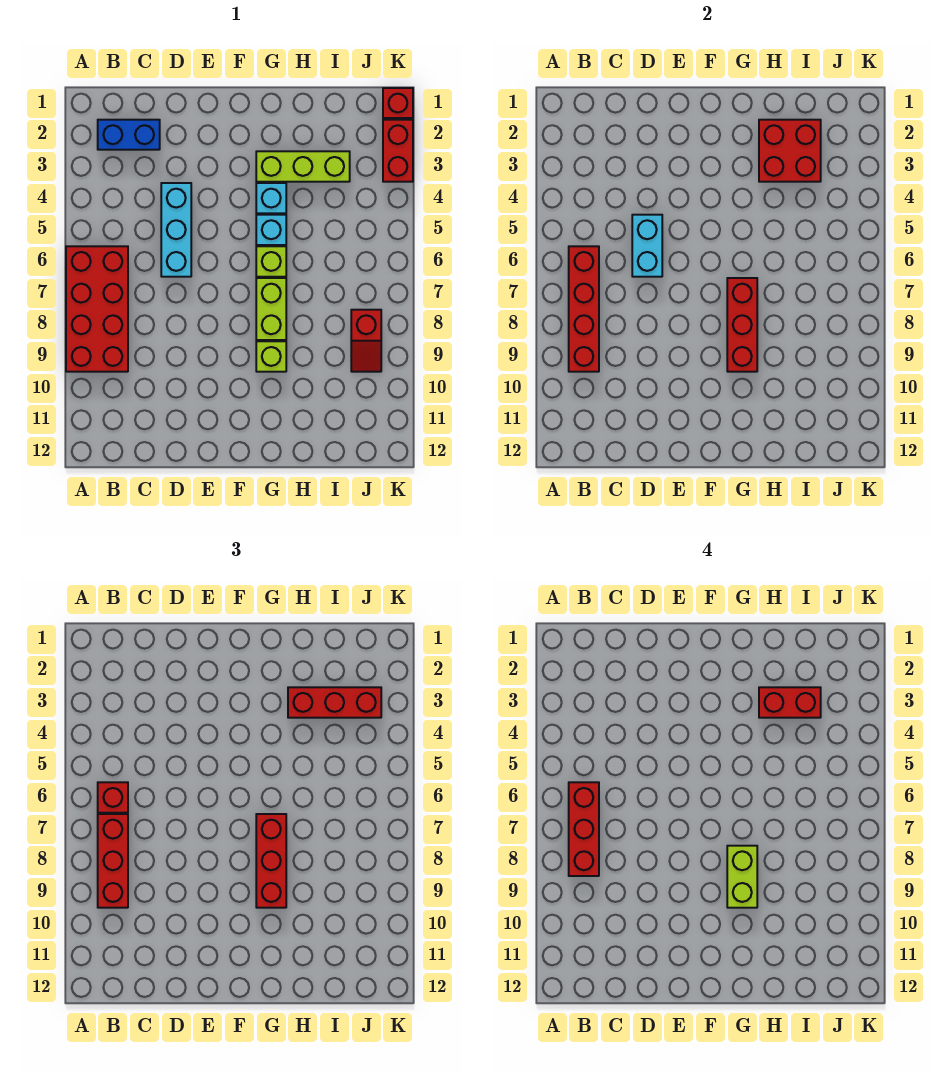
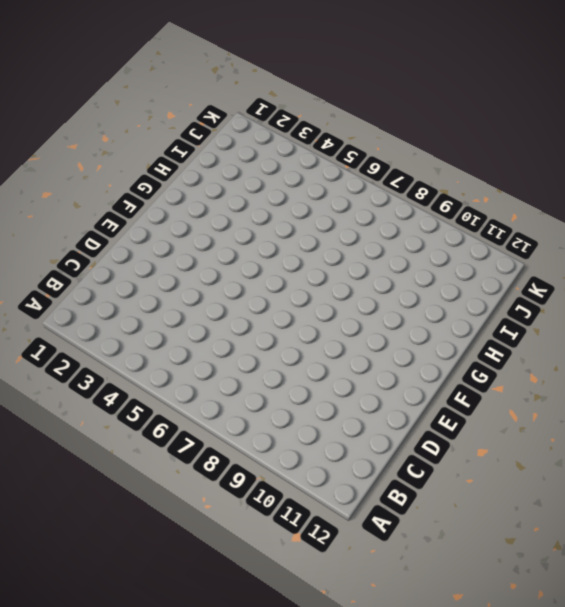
none -> red 2x4 brick [66,246,128,372]
none -> blue 1x2 brick [98,120,160,150]
none -> cyan 1x3 brick [161,183,191,277]

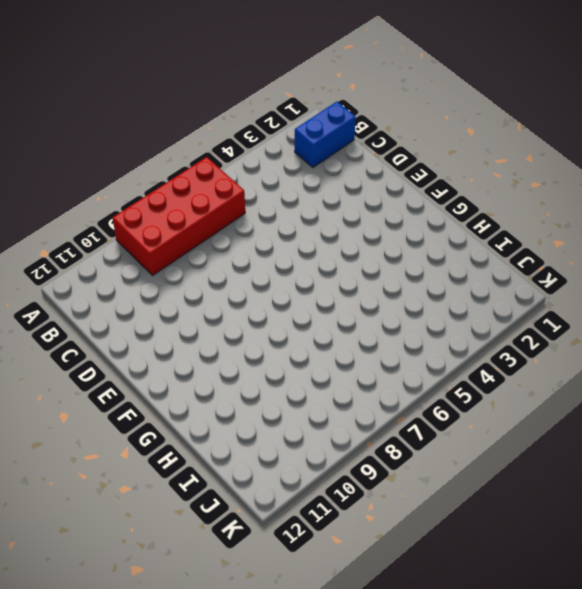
blue 1x2 brick [295,102,356,167] -> blue 1x2 brick turned to [98,120,160,150]
none -> cyan 1x3 brick [161,183,191,277]
none -> lime 1x3 brick [256,151,350,182]
none -> cyan 1x1 brick [256,183,286,213]

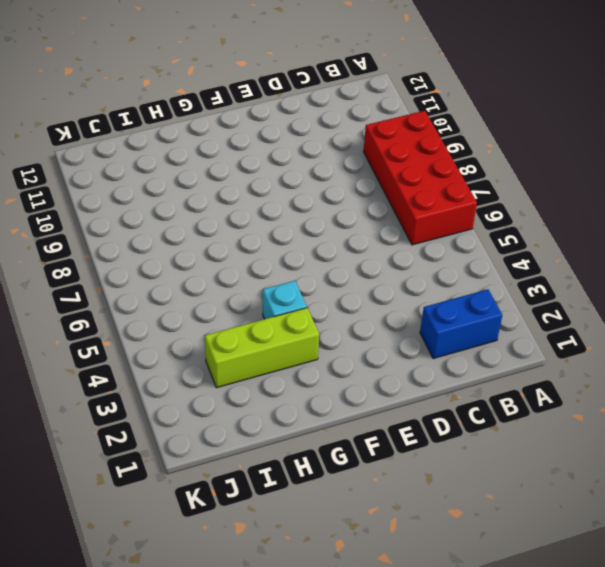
none -> cyan 1x3 brick [161,183,191,277]
none -> cyan 1x1 brick [256,215,286,245]
none -> lime 1x1 brick [256,246,286,277]

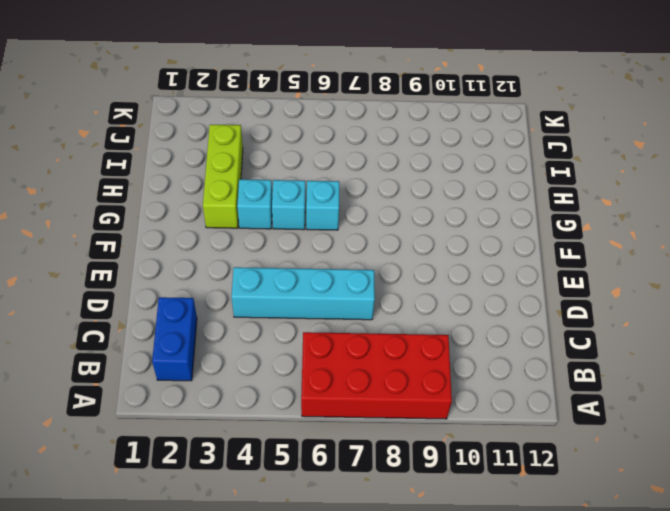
cyan 1x4 brick [232,267,375,320] -> cyan 1x3 brick [161,183,191,277]
cyan 1x1 brick [306,181,339,230] -> lime 1x1 brick [256,246,286,277]
none -> lime 1x2 brick [256,278,286,340]
none -> lime 1x1 brick [256,341,286,372]
none -> red 1x2 slope [351,310,381,372]

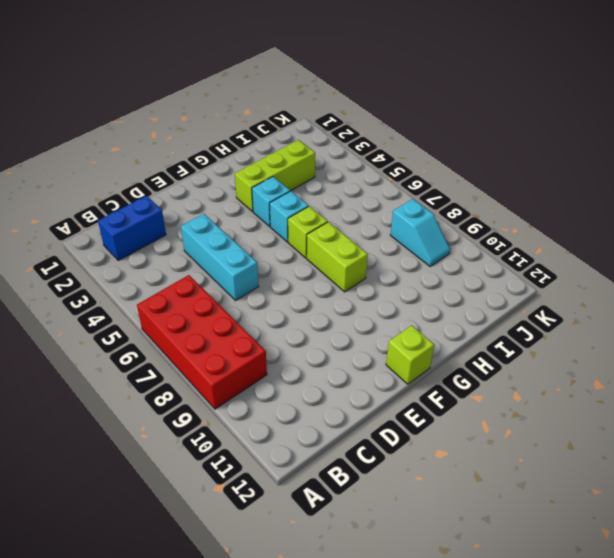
lime 1x1 brick [386,325,434,384] -> lime 1x1 brick moved to [256,341,286,372]
cyan 1x2 slope [390,199,450,266] -> red 1x2 slope [351,310,381,372]
none -> red 1x1 brick [383,88,413,118]
none -> red 1x2 brick [383,120,413,182]
none -> red 1x4 brick [569,246,599,372]

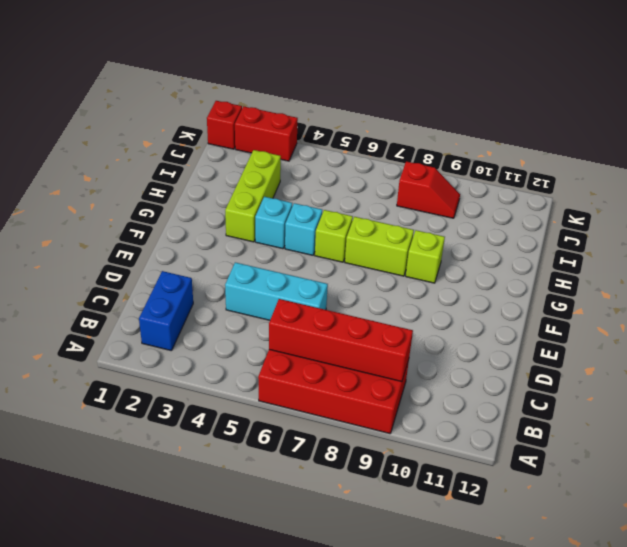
none -> cyan 1x2 brick [632,215,662,277]
none -> red 1x3 brick [727,278,757,372]
none -> red 2x2 brick [759,120,821,182]

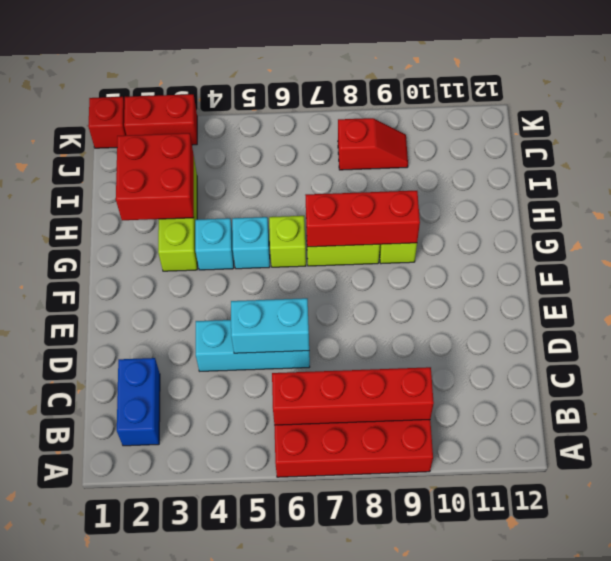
none -> red 1x1 brick [98,782,128,813]
none -> red 1x3 brick [98,814,128,908]
none -> red 1x3 brick [256,814,286,908]

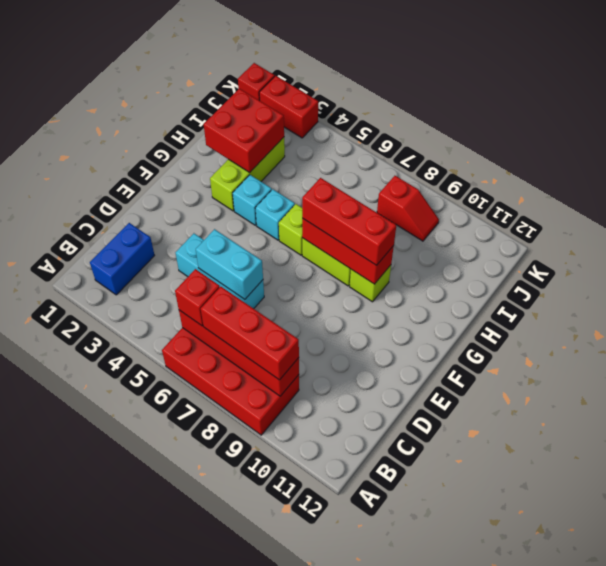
none -> red 1x3 brick [288,687,381,718]
none -> red 1x3 brick [569,782,599,876]
none -> lime 1x2 brick [727,846,757,908]

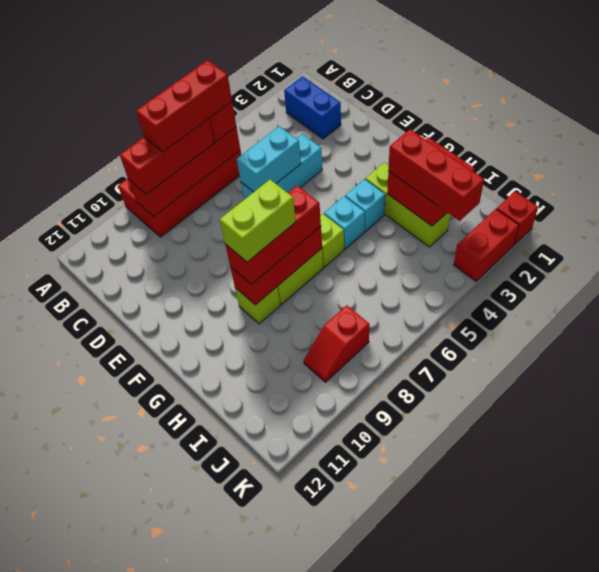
none -> red 1x2 brick [759,687,821,718]

